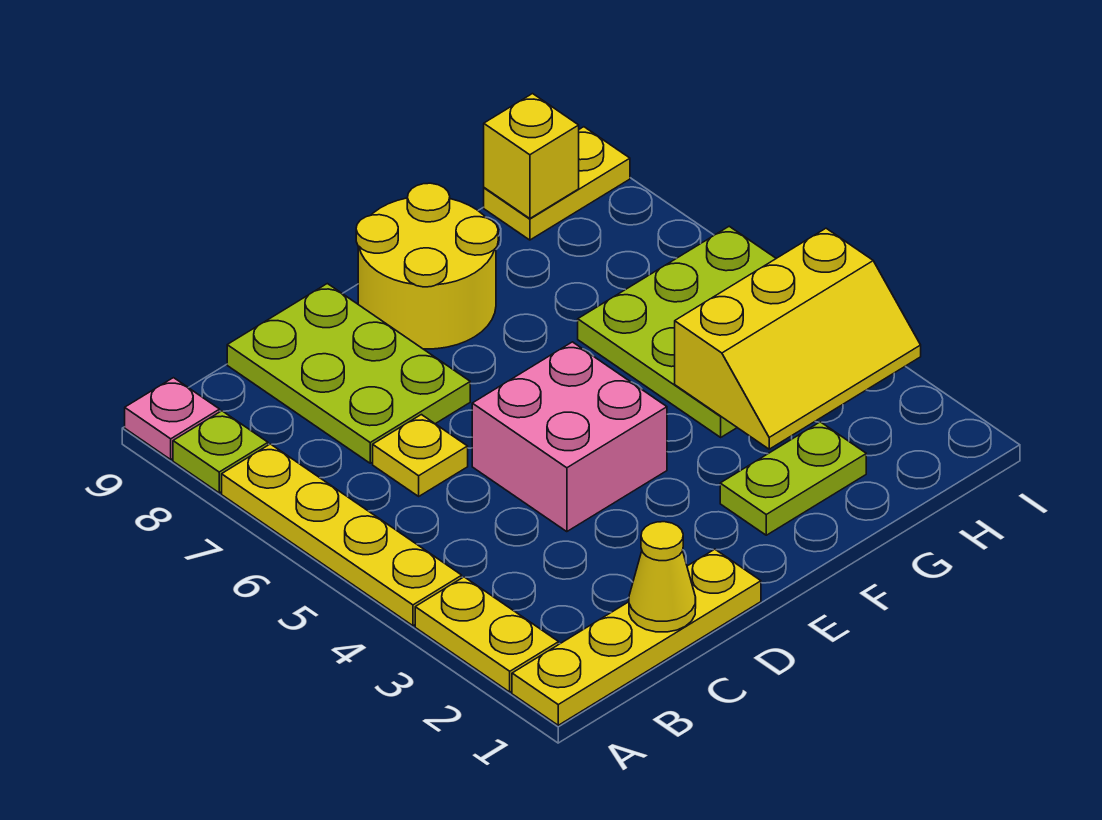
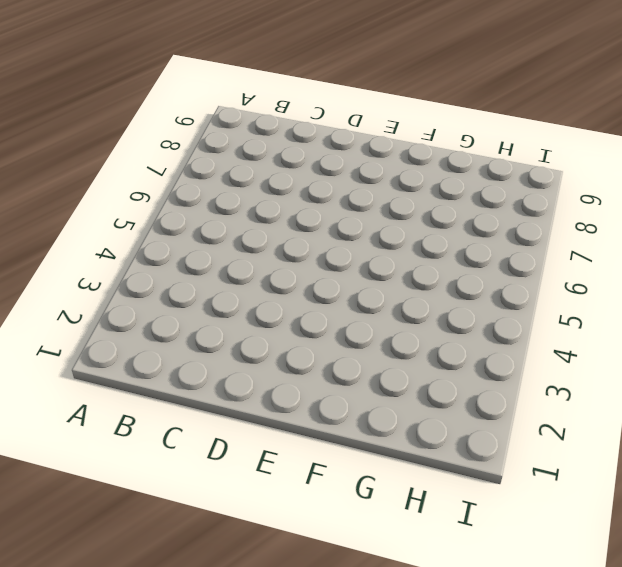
none -> yellow 1x4 plate [512,549,761,725]
none -> yellow 1x2 plate [415,577,559,692]
none -> yellow 1x4 plate [222,444,462,626]

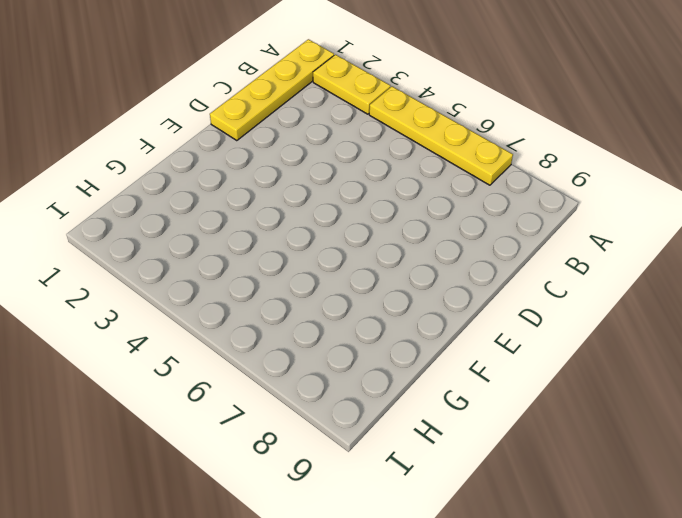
none -> lime 1x1 plate [173,411,268,493]
none -> pink 1x1 plate [125,378,220,459]
none -> yellow 1x1 plate [373,415,468,496]

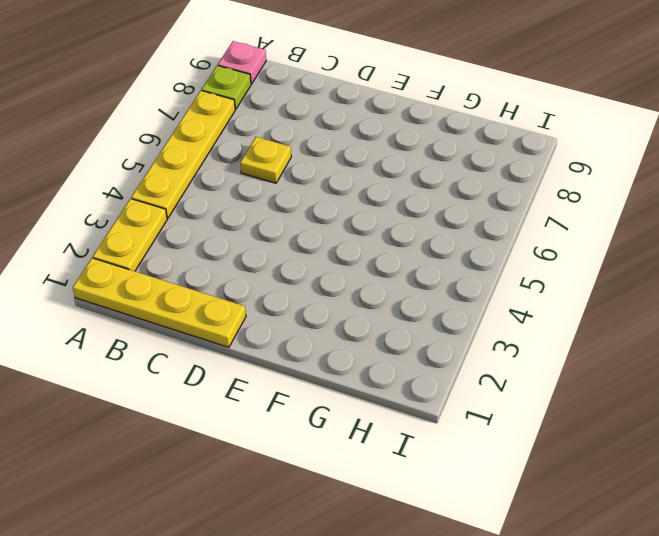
none -> lime 2x3 plate [227,284,470,463]
none -> pink 2x2 brick [472,342,667,532]
none -> yellow 2x2 round brick [356,183,498,349]

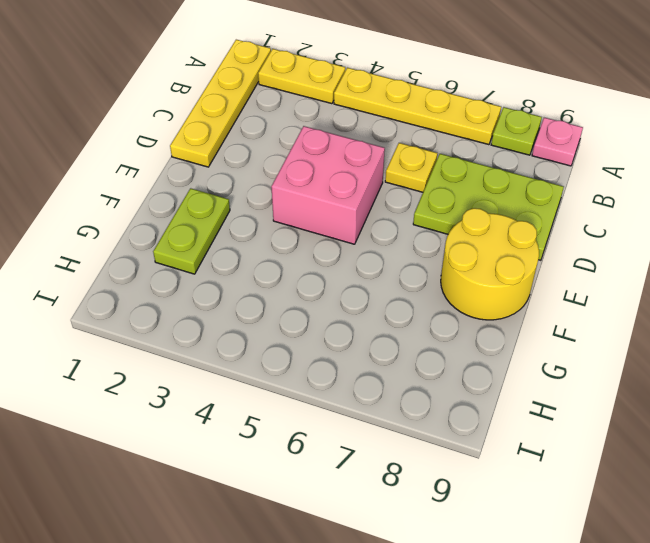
none -> lime 3x3 plate [578,226,776,437]
none -> yellow 1x2 plate [484,127,630,240]
none -> yellow 1x1 cone [629,522,696,632]

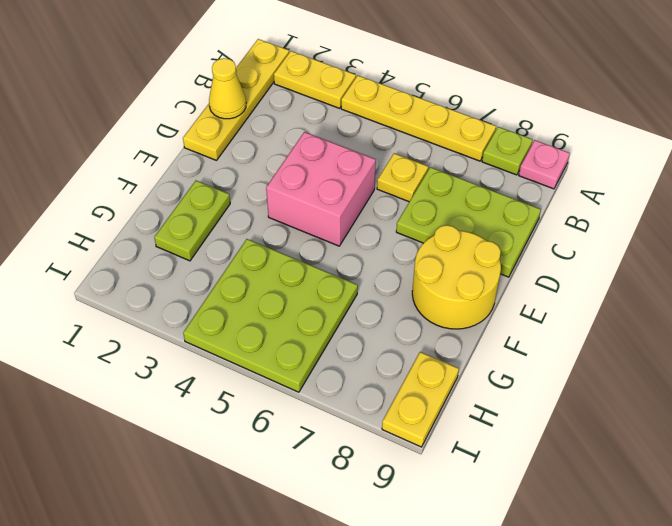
none -> yellow 2x3 slope [675,228,921,449]
none -> yellow 1x1 brick [484,94,579,219]

